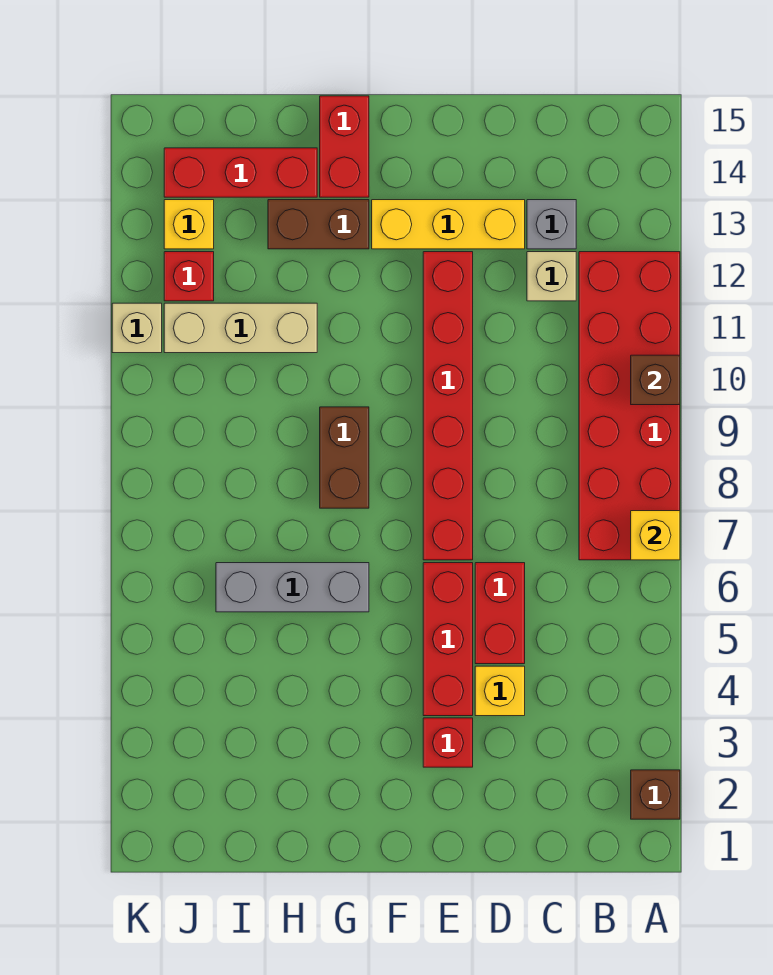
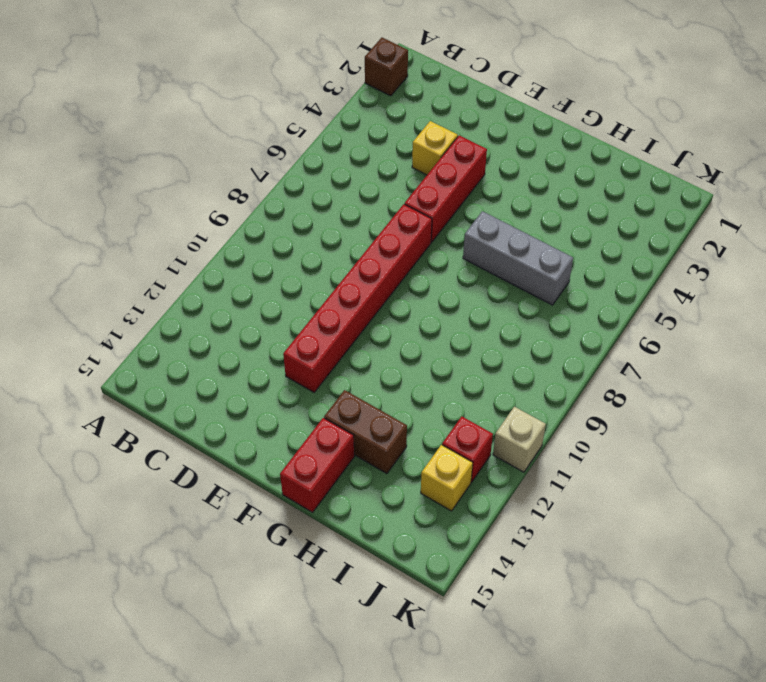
none -> red 2x6 brick [579,252,680,560]
none -> tan 1x1 brick [527,252,576,301]
none -> grey 1x1 brick [527,200,576,249]

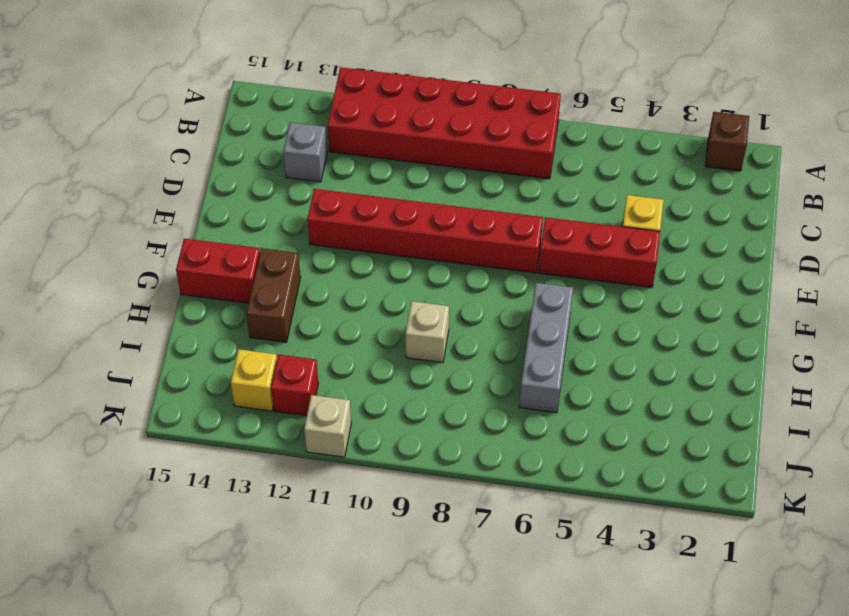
tan 1x1 brick [406,301,449,363] -> tan 1x1 brick moved to [527,252,576,301]
none -> red 1x2 brick [475,563,525,664]
none -> yellow 1x3 brick [372,200,525,249]
none -> red 1x1 brick [423,718,473,767]

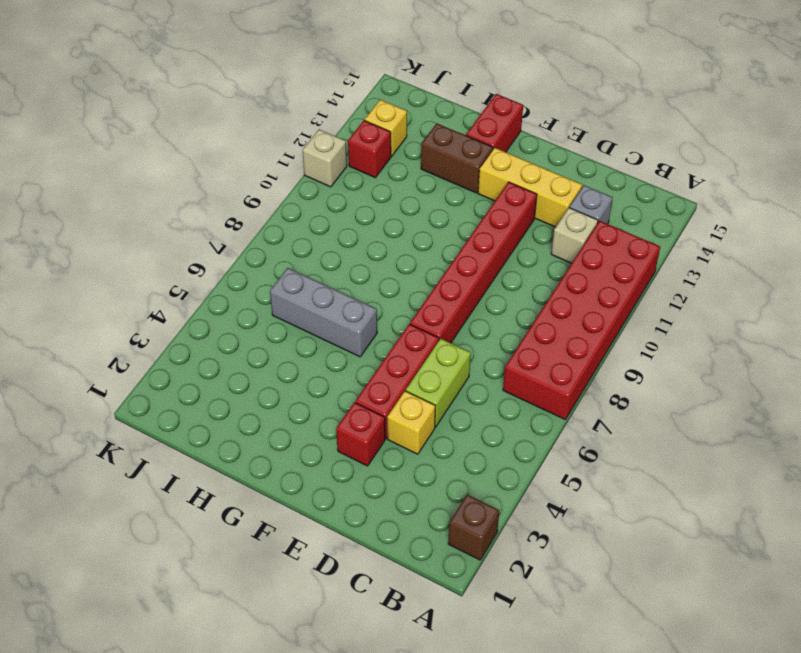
lime 1x2 brick [406,339,471,427] -> red 1x2 brick [475,563,525,664]
none -> brown 1x2 brick [320,407,369,508]
none -> tan 1x3 brick [164,303,317,353]
none -> red 1x3 brick [164,148,317,197]

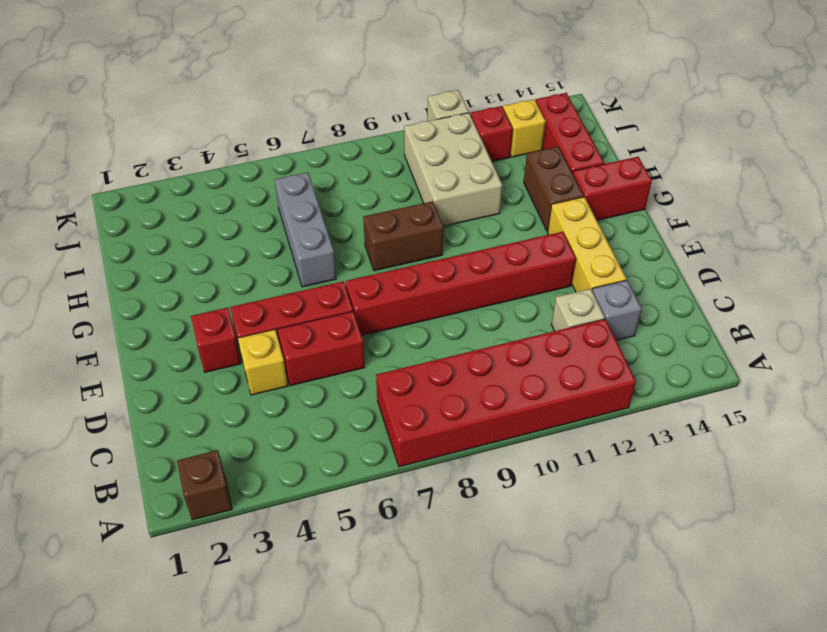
tan 2x3 brick [404,113,502,226] -> tan 1x3 brick [164,303,317,353]
none -> yellow 1x1 brick [631,511,680,560]
none -> brown 1x1 brick [631,355,680,405]

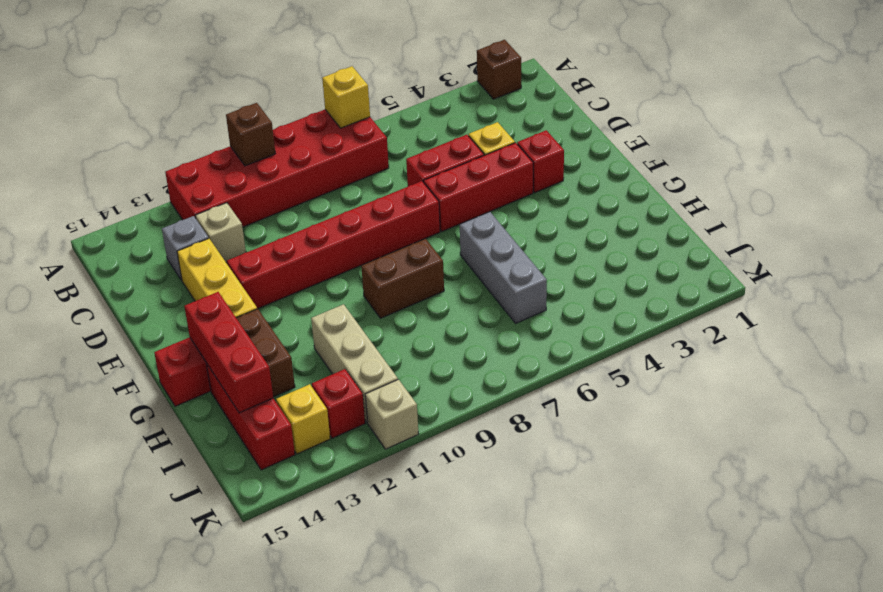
red 1x3 brick [184,292,273,413] -> none

